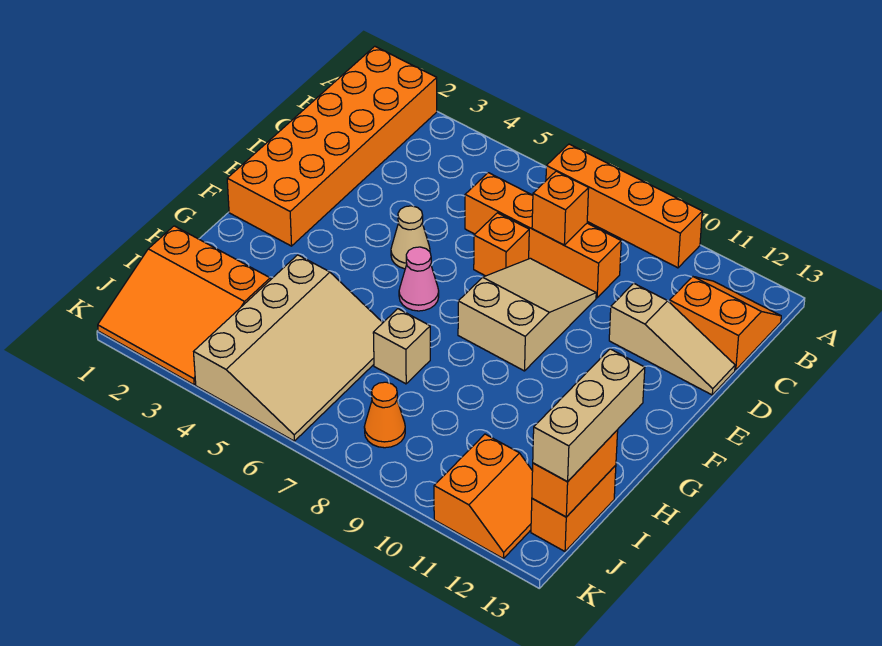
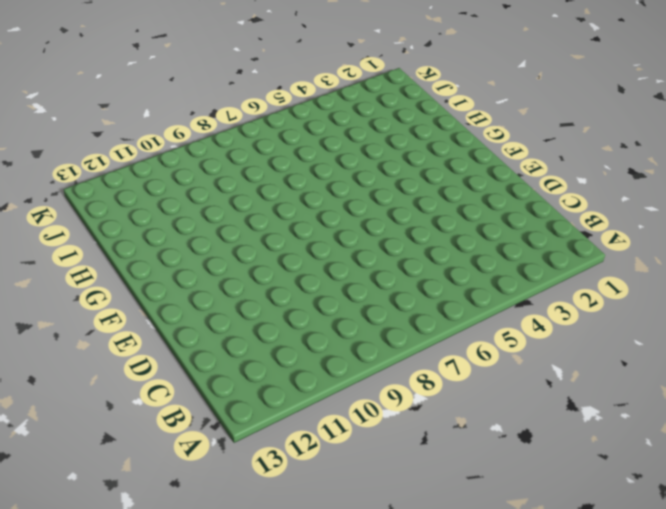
none -> orange 2x6 brick [227,46,437,246]
none -> orange 1x4 brick [546,144,702,268]
none -> orange 2x2 slope [670,277,781,370]

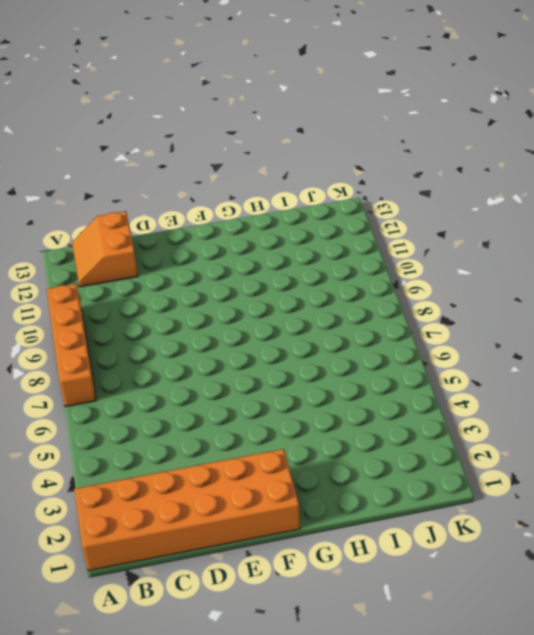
none -> orange 1x4 brick [465,173,621,298]
none -> orange 1x1 brick [474,213,529,276]
none -> tan 2x3 slope [458,258,596,371]

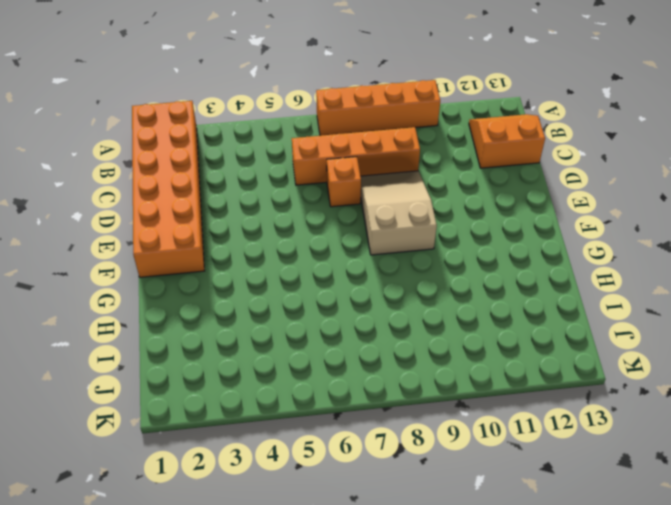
none -> tan 1x3 slope [609,283,735,395]
none -> tan 1x1 cone [391,206,430,269]
none -> pink 1x1 cone [399,247,439,311]

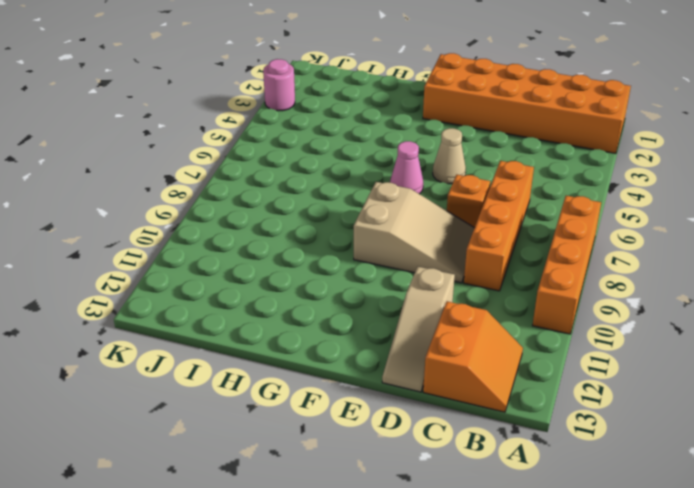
pink 1x1 round brick [263,59,295,111] -> orange 3x3 slope [98,226,270,385]
none -> tan 3x4 slope [194,255,383,441]
none -> tan 1x1 brick [373,309,430,384]
none -> orange 1x2 brick [531,465,616,551]

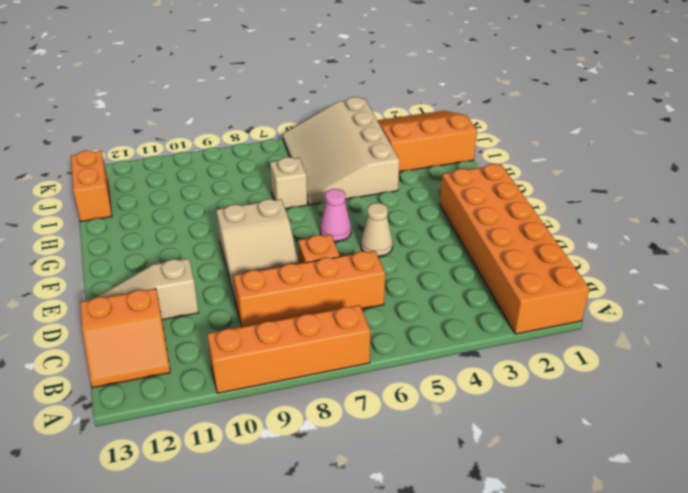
none -> orange 1x1 cone [364,382,405,448]
none -> orange 2x2 slope [434,434,533,558]
none -> orange 1x1 brick [532,171,589,245]

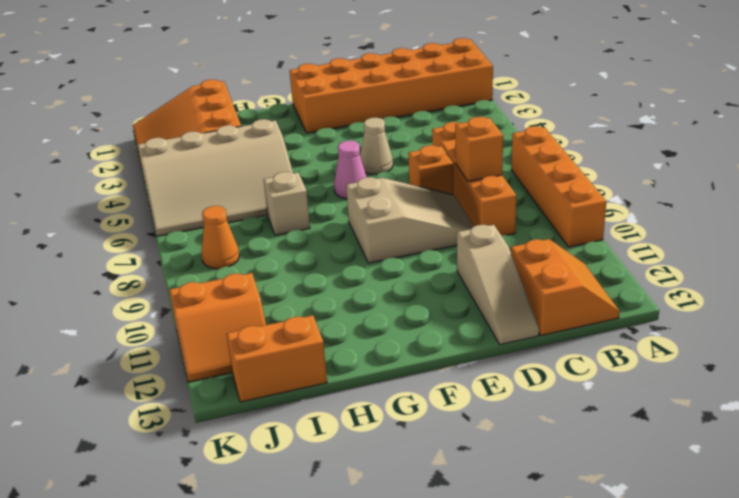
none -> orange 1x2 brick [532,430,618,517]
none -> tan 1x3 brick [533,349,645,482]

